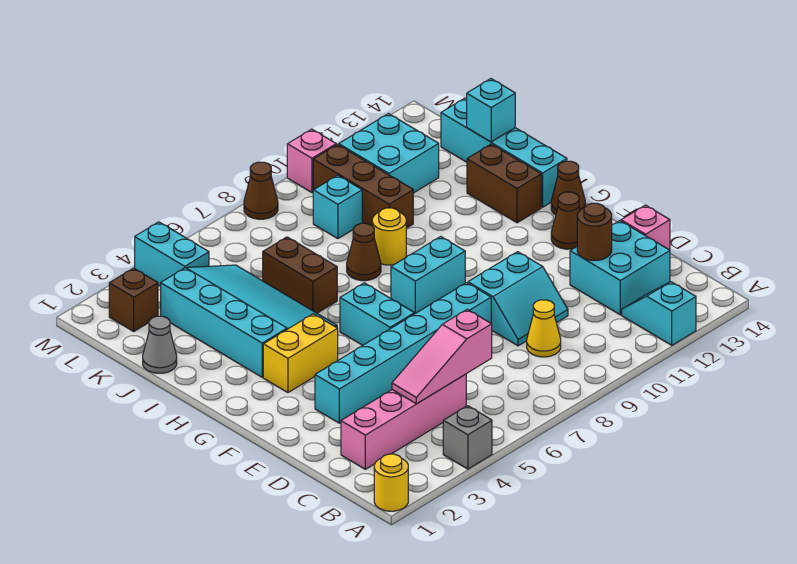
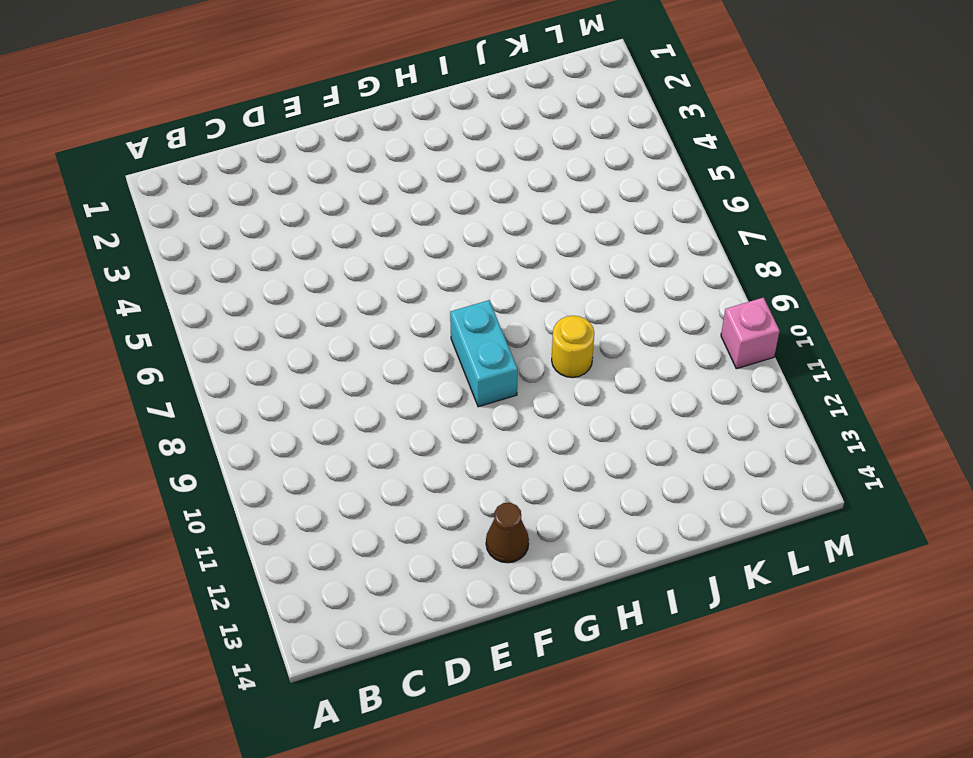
none -> yellow 1x1 round brick [374,454,408,511]
none -> grey 1x1 brick [443,406,492,469]
none -> cyan 1x2 slope [622,282,696,345]
none -> pink 1x4 brick [341,374,466,469]

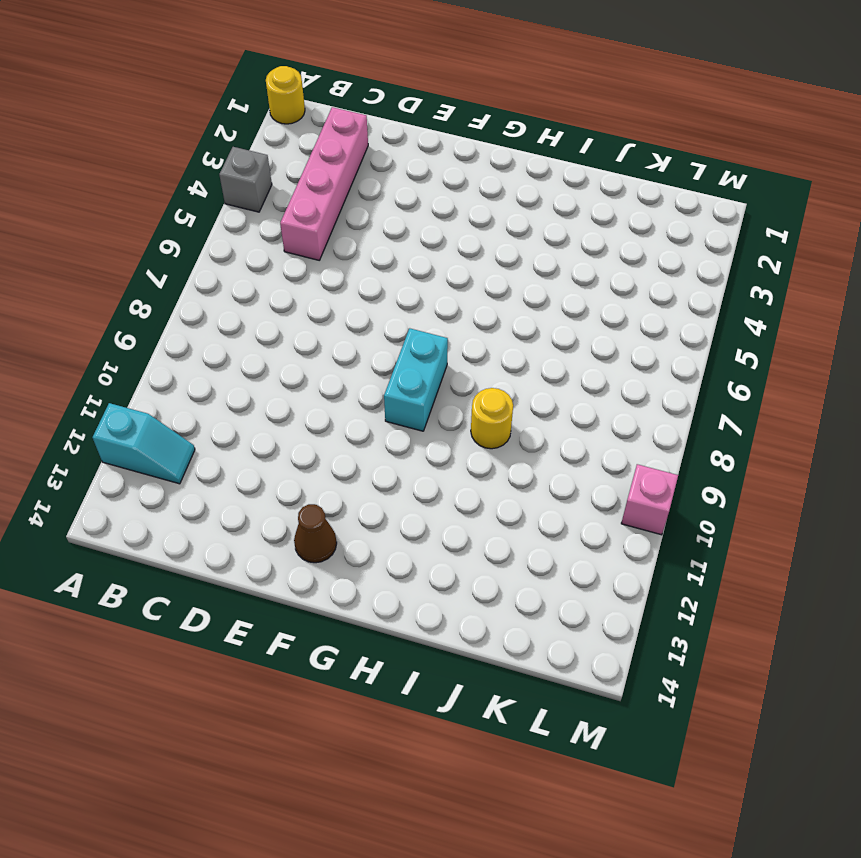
none -> yellow 1x1 cone [527,300,561,357]
none -> cyan 2x2 brick [570,221,670,315]
none -> cyan 2x2 slope [468,252,568,346]
none -> pink 1x1 brick [621,205,670,250]

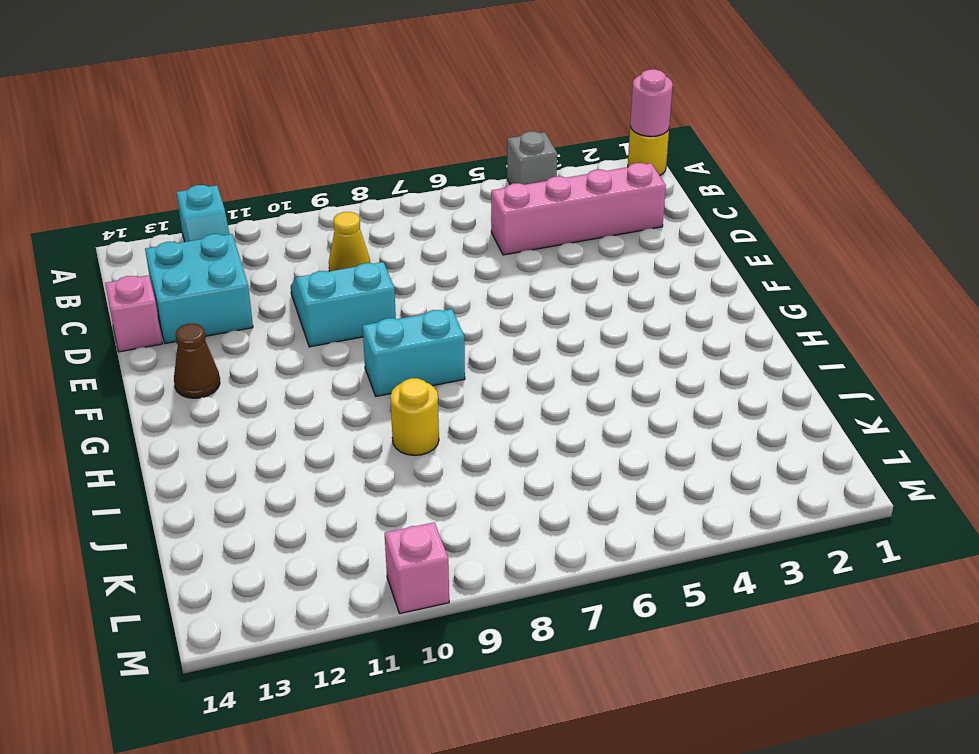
pink 1x1 round brick [630,69,673,137] -> none
none -> cyan 1x6 brick [315,283,491,423]
none -> cyan 1x2 brick [340,283,414,345]
none -> yellow 1x2 brick [263,314,338,393]
none -> brown 1x1 cone [551,161,585,215]

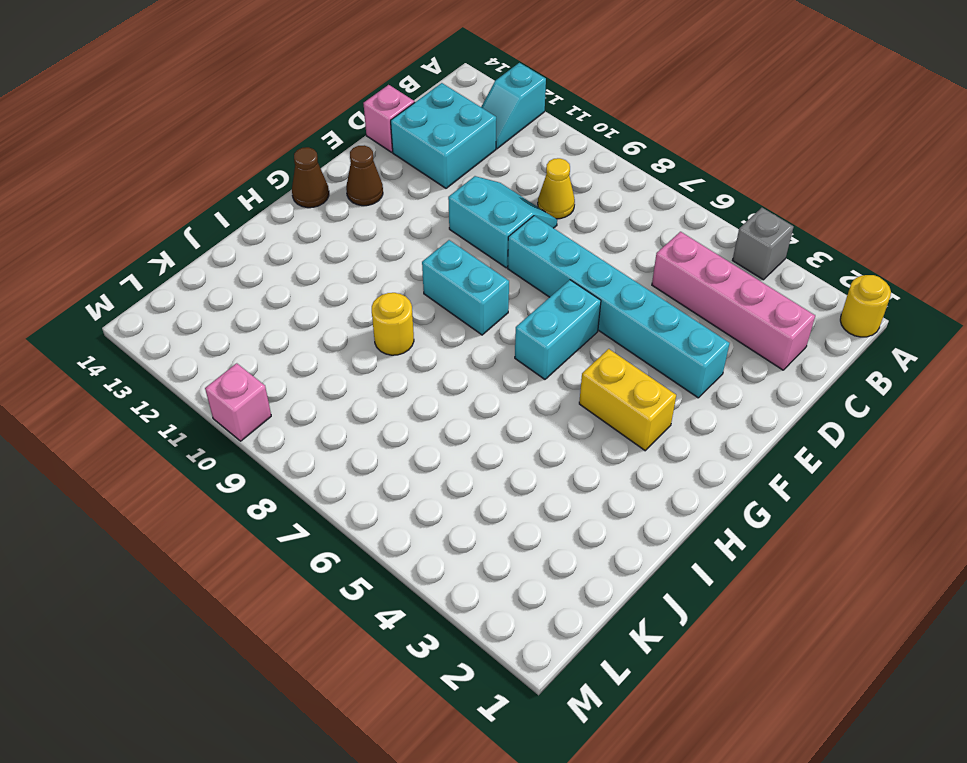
none -> cyan 3x4 slope [161,265,337,377]
none -> brown 1x2 brick [467,144,541,223]
none -> cyan 1x4 brick [441,98,567,207]
none -> brown 1x2 brick [263,237,337,313]

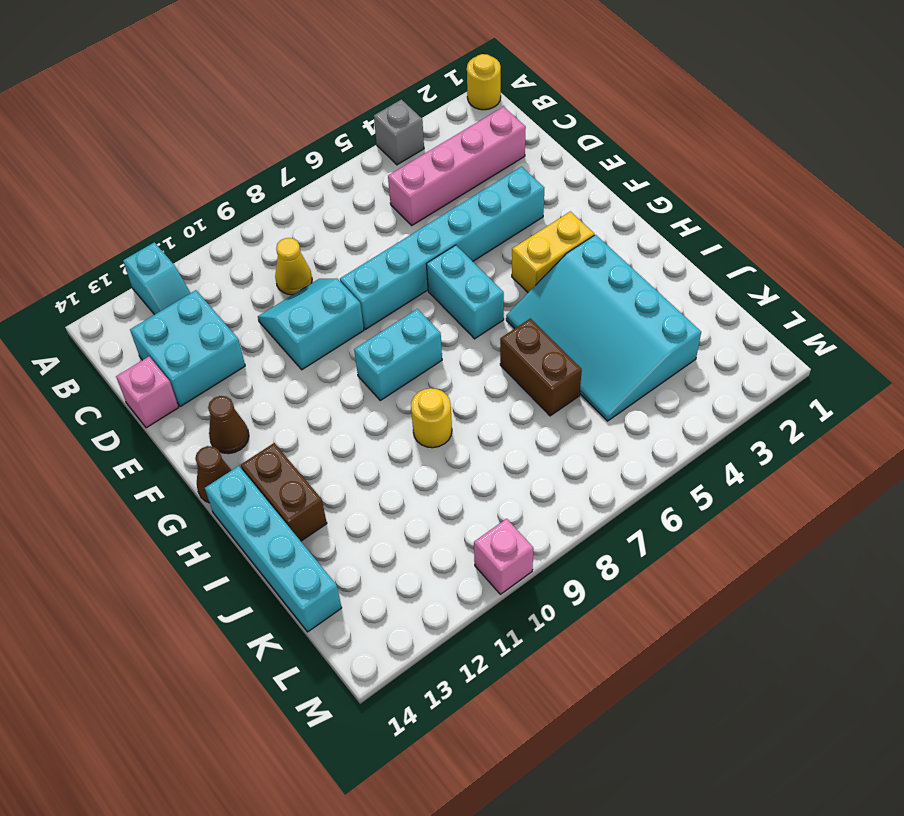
none -> brown 1x1 cone [347,223,381,281]
none -> grey 1x1 cone [143,316,177,373]
none -> brown 1x3 brick [313,145,413,228]
none -> cyan 1x1 brick [313,175,362,239]

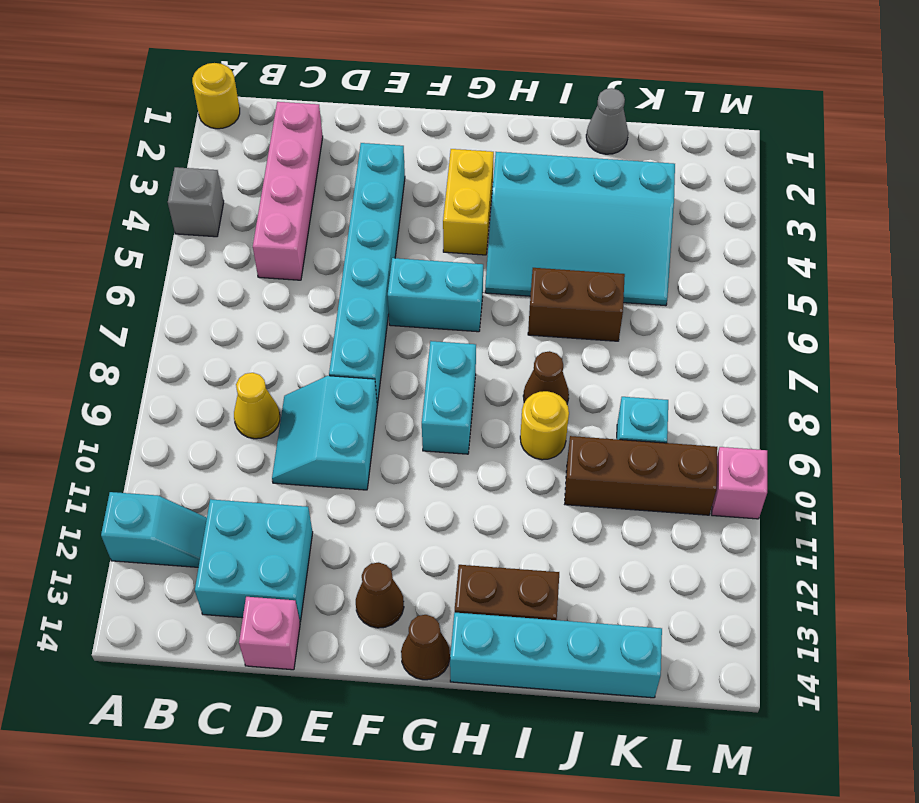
none -> cyan 2x2 brick [339,114,439,193]
none -> brown 1x1 brick [109,268,158,331]
none -> cyan 1x2 brick [135,222,209,286]
none -> brown 1x1 cone [244,162,278,219]

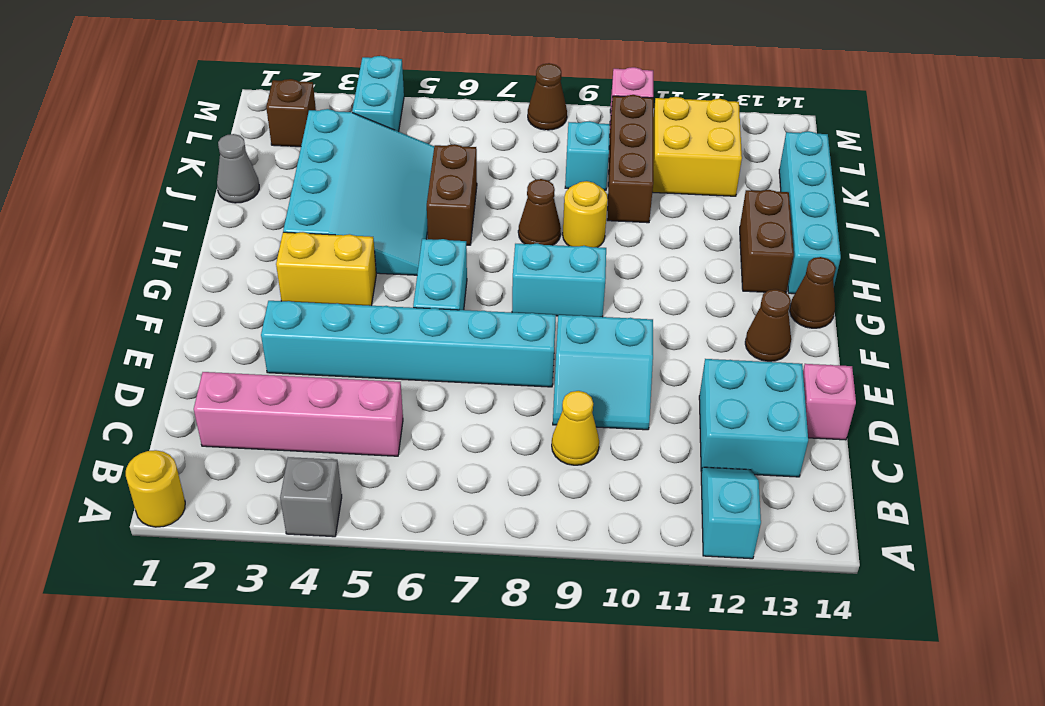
yellow 2x2 brick [652,97,742,196] -> cyan 2x2 brick [339,114,439,193]
none -> pink 1x3 slope [392,309,492,404]
none -> brown 1x1 round brick [577,203,612,261]
none -> cyan 1x1 brick [467,79,515,142]

